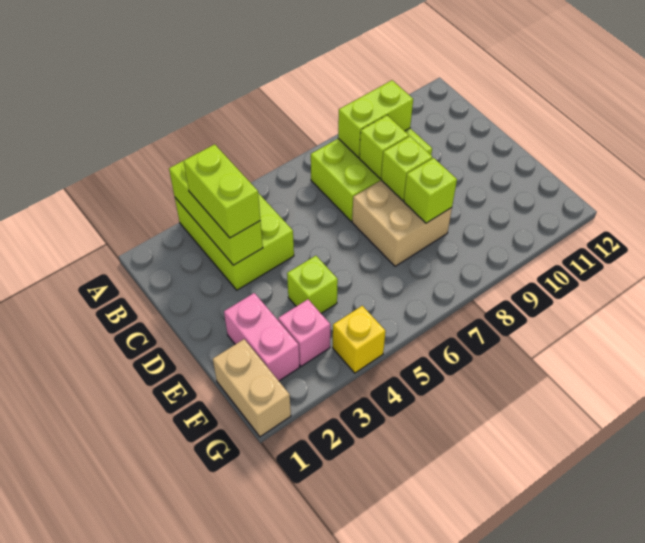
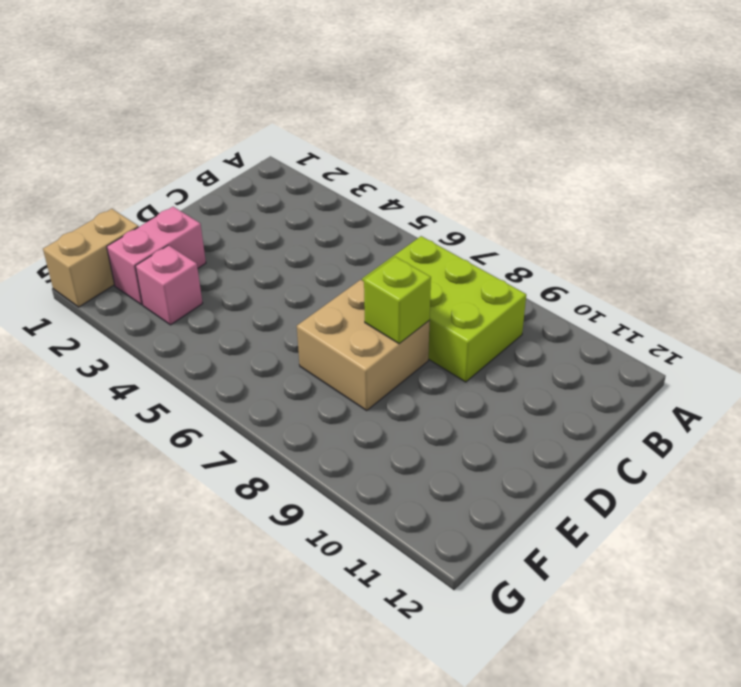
none -> lime 2x3 brick [175,193,294,290]
none -> lime 1x1 brick [287,256,338,313]
none -> yellow 1x1 brick [333,306,386,373]

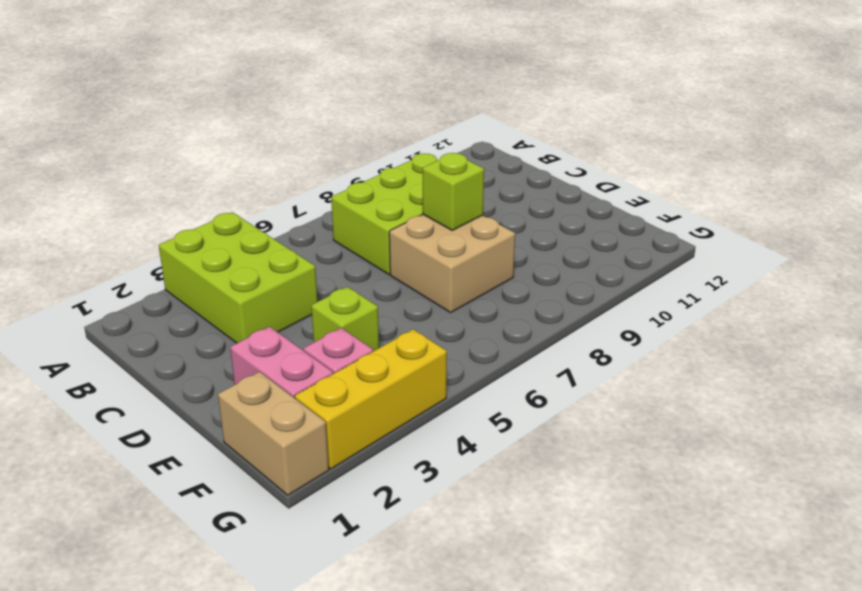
yellow 1x3 brick [295,329,447,469] -> yellow 1x1 brick [333,306,386,373]
none -> lime 1x3 brick [169,161,263,265]
none -> lime 1x2 brick [338,80,413,157]
none -> lime 1x1 brick [359,115,409,179]

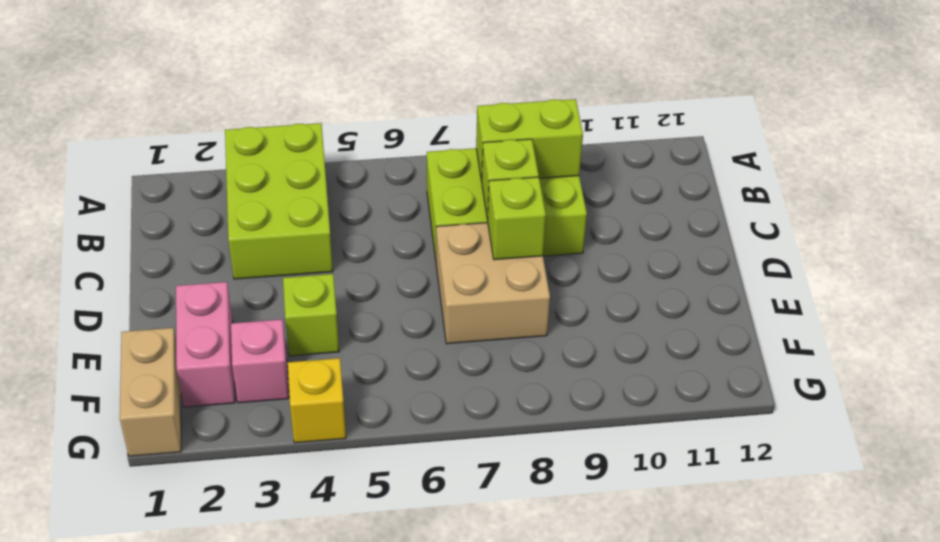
none -> lime 1x3 brick [169,161,263,265]
none -> lime 1x1 brick [404,158,457,223]
none -> lime 1x2 brick [184,144,260,238]

